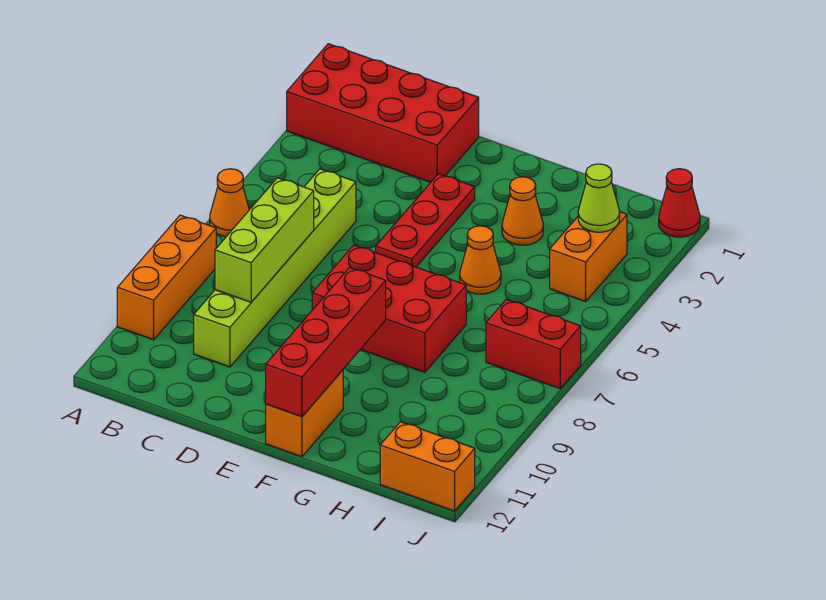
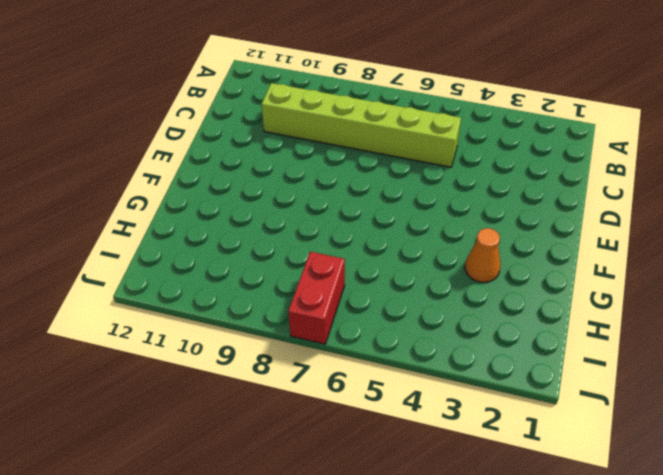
none -> red 2x4 brick [287,44,479,182]
none -> orange 1x1 cone [210,169,249,237]
none -> orange 1x3 brick [117,215,216,340]

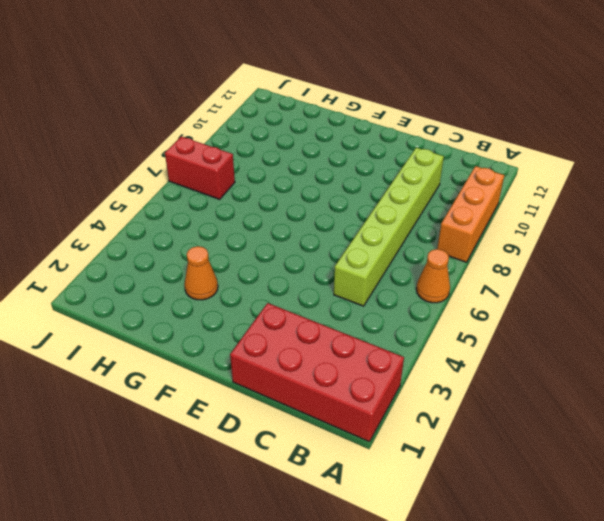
none -> red 1x3 plate [376,174,475,267]
none -> red 2x3 brick [312,245,466,372]
none -> orange 1x2 brick [266,370,343,457]

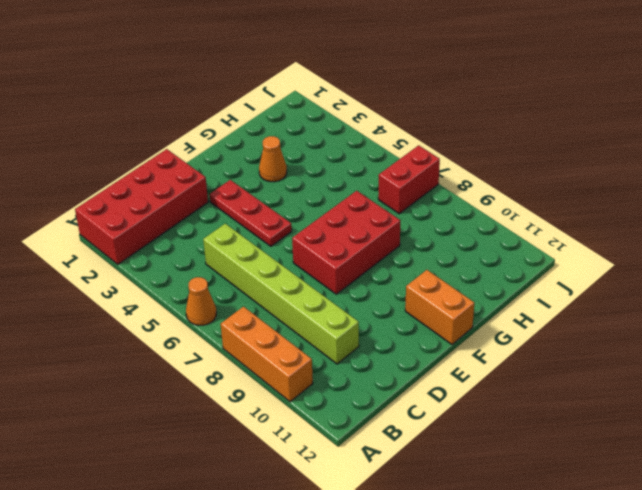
none -> orange 1x1 cone [460,226,501,294]
none -> orange 1x2 brick [550,212,627,302]
none -> orange 1x2 brick [380,422,475,511]

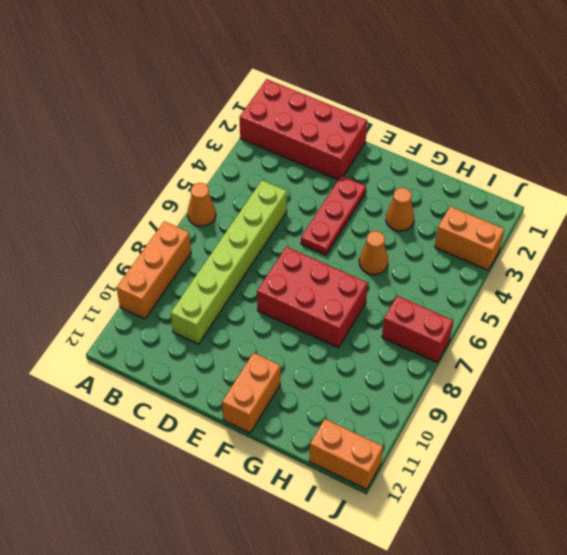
orange 1x2 brick [435,206,504,270] -> orange 1x2 brick turned to [550,212,627,302]
none -> red 1x1 cone [659,169,700,237]
none -> lime 1x3 brick [215,178,314,302]
none -> red 1x4 brick [266,267,386,417]

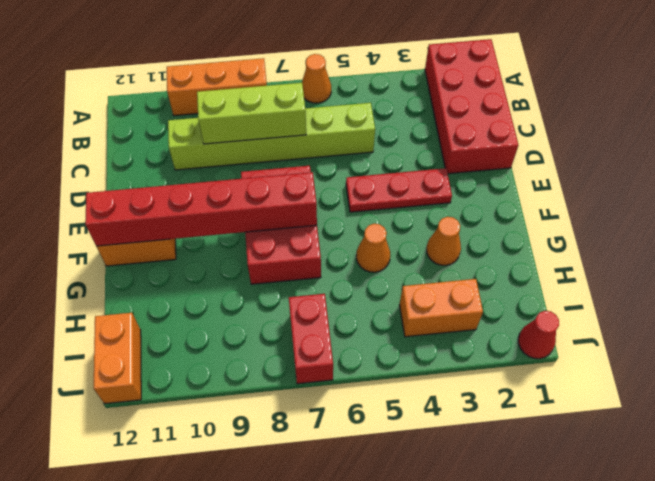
red 1x6 brick [85,172,317,246] -> red 1x4 brick [266,267,386,417]
none -> lime 1x1 cone [578,164,620,232]

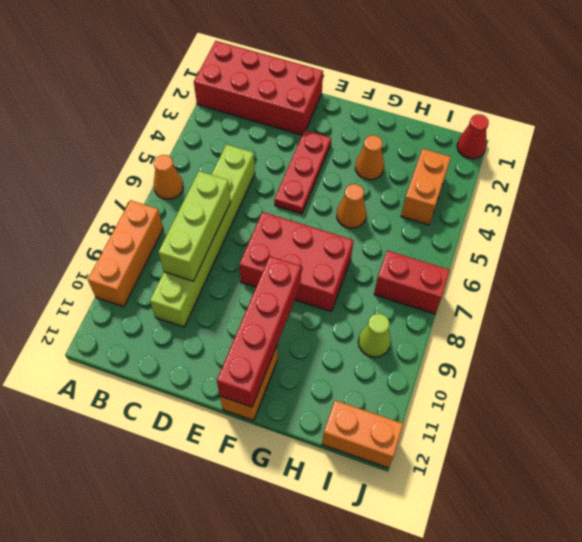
lime 1x1 cone [358,314,391,357] -> lime 1x1 cone moved to [578,164,620,232]

